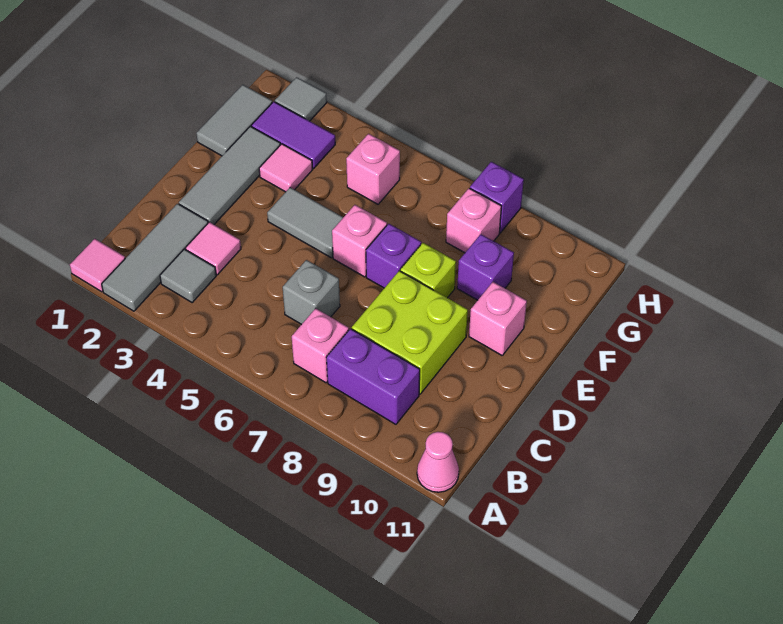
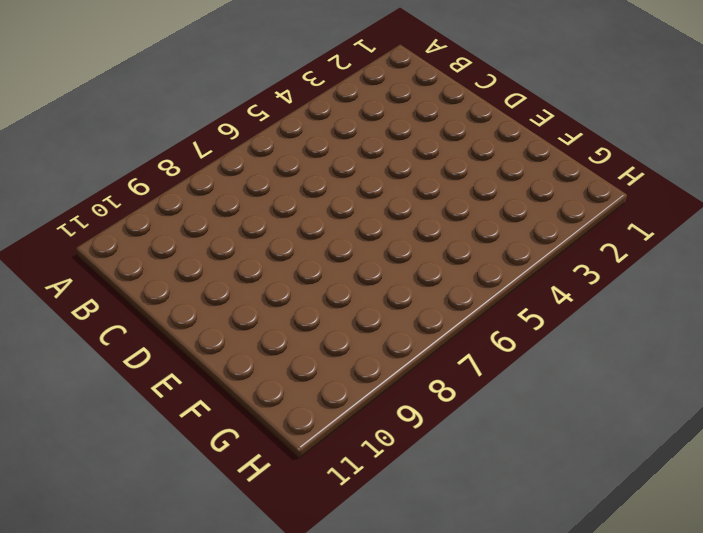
none -> pink 1x1 tile [70,239,125,292]
none -> grey 1x3 tile [102,204,208,311]
none -> pink 1x1 cone [417,432,459,492]

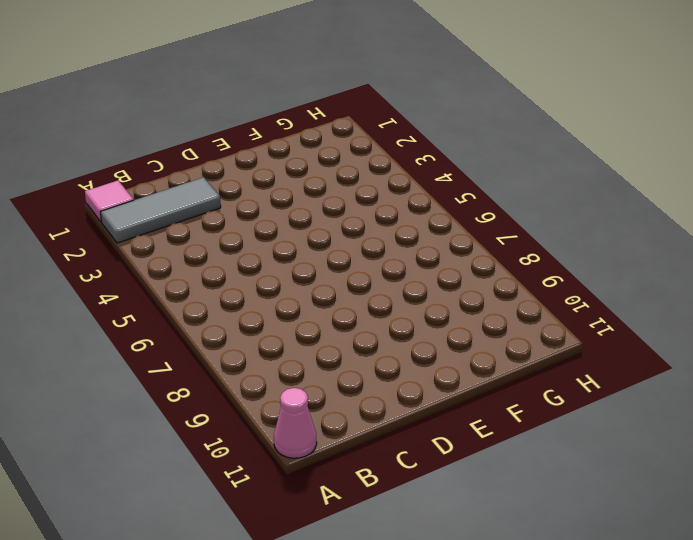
none -> grey 1x1 tile [160,249,216,303]
none -> pink 1x1 brick [292,308,349,383]
none -> purple 1x2 brick [326,329,420,424]

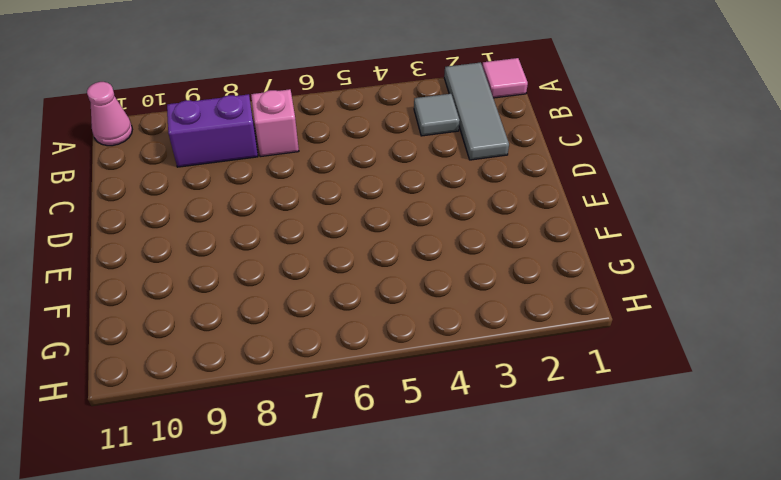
none -> pink 1x1 tile [186,222,241,275]
none -> grey 1x1 brick [283,260,340,325]
none -> lime 2x2 brick [352,271,468,394]

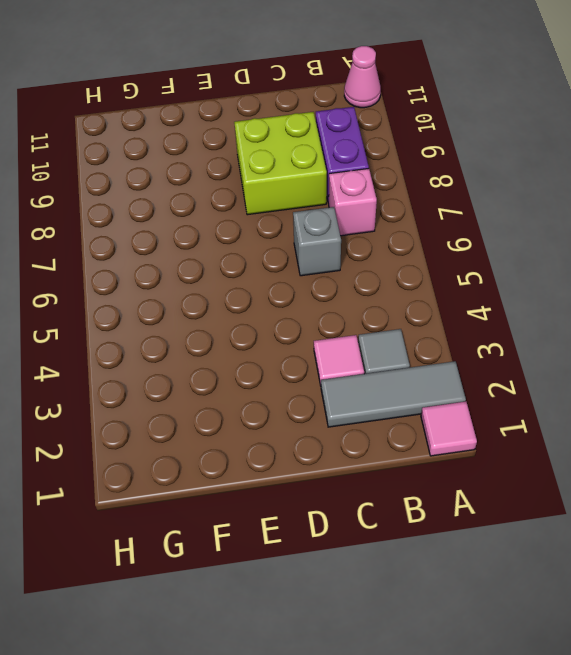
none -> grey 1x3 tile [179,126,280,224]
none -> grey 1x2 tile [267,188,343,258]
none -> pink 1x1 brick [332,205,387,277]

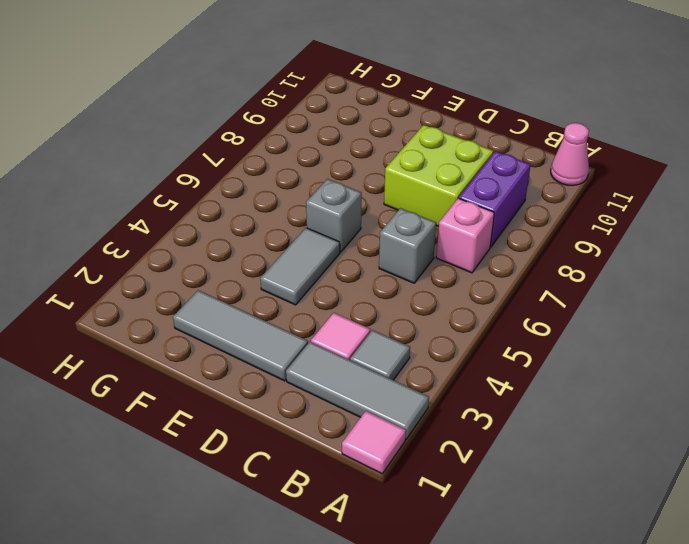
grey 1x1 brick [306,179,362,252] -> pink 1x1 brick [332,205,387,277]
none -> purple 1x1 brick [366,224,421,288]
none -> lime 1x1 brick [400,243,456,298]
none -> pink 1x1 brick [469,282,527,355]

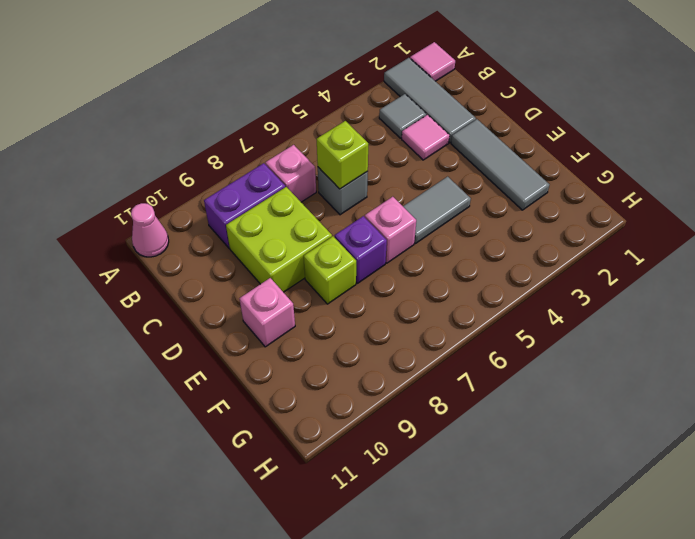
lime 1x1 brick [317,121,368,189] -> none
none -> grey 1x2 tile [196,85,272,156]
none -> pink 1x1 tile [259,144,313,192]
none -> purple 1x1 brick [457,234,514,300]

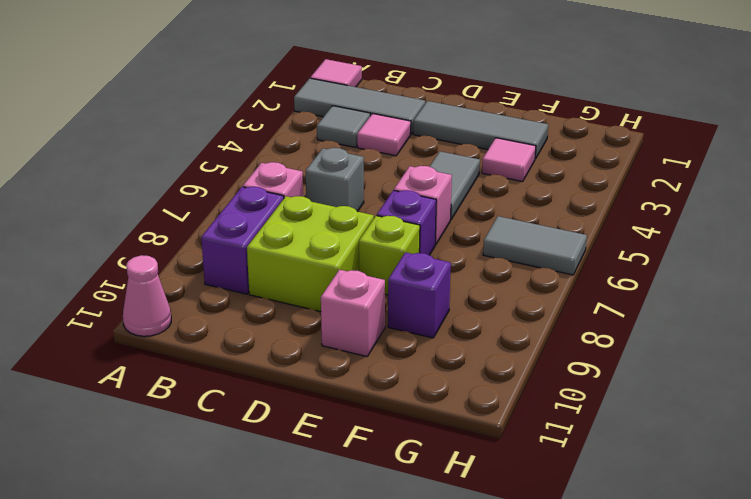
grey 1x2 tile [483,216,587,275] -> grey 1x2 tile moved to [196,85,272,156]
none -> purple 1x2 tile [251,102,335,168]
none -> pink 1x1 brick [346,134,400,204]
none -> pink 1x1 brick [446,188,501,253]

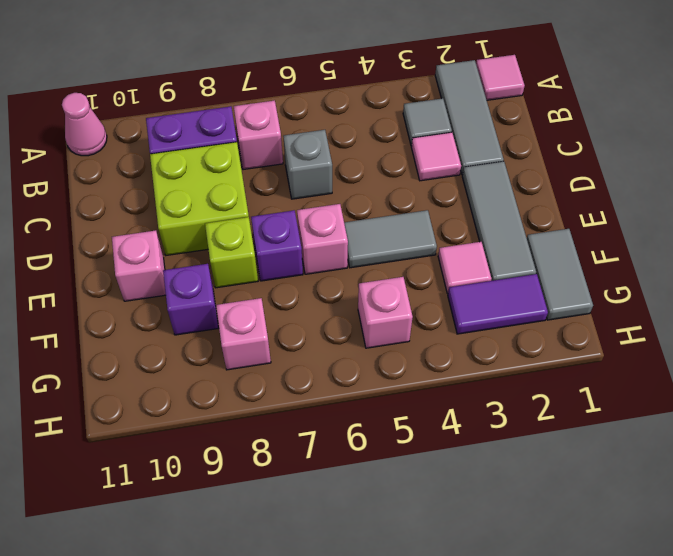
none -> grey 1x1 tile [275,77,327,121]
none -> purple 1x1 brick [470,162,524,233]

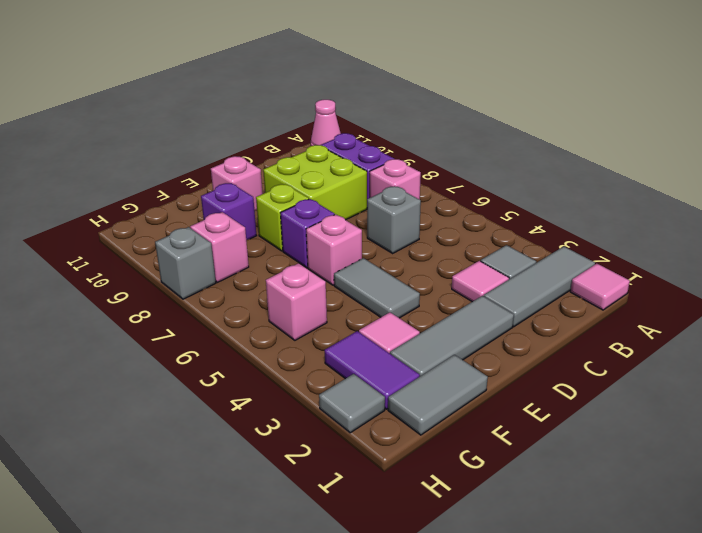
grey 1x1 brick [155,227,216,299] -> purple 1x1 brick [470,162,524,233]

